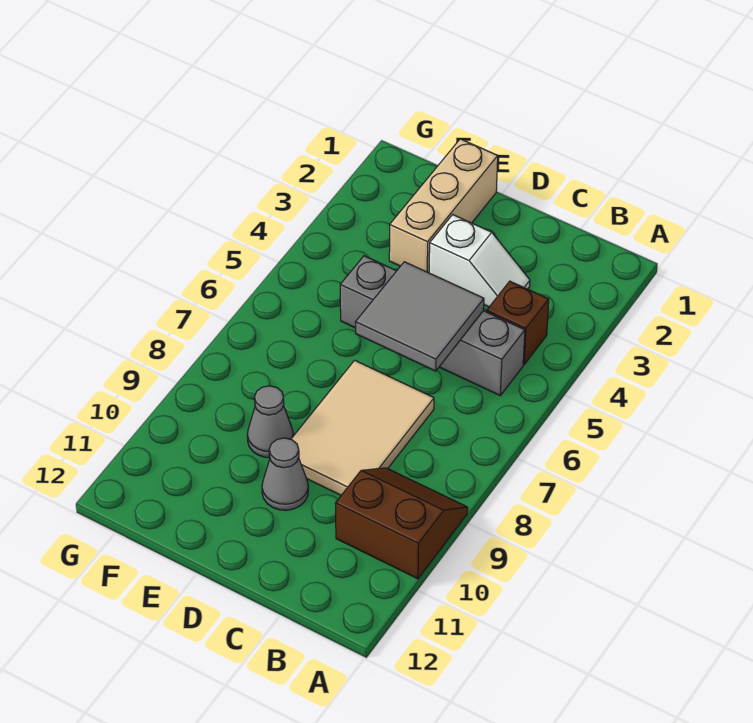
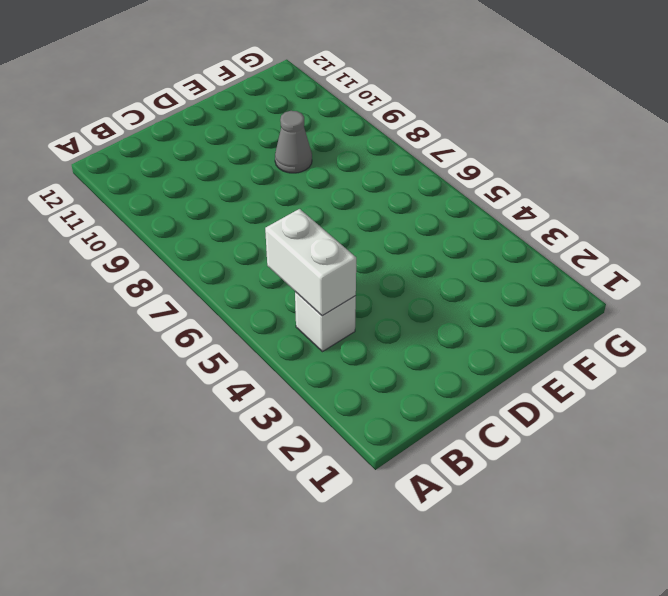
white 1x1 brick [295,292,356,352] -> brown 1x1 brick [487,281,549,364]
white 1x2 brick [265,209,356,316] -> none
none -> brown 2x2 slope [335,468,468,579]
none -> grey 1x4 brick [340,256,525,395]

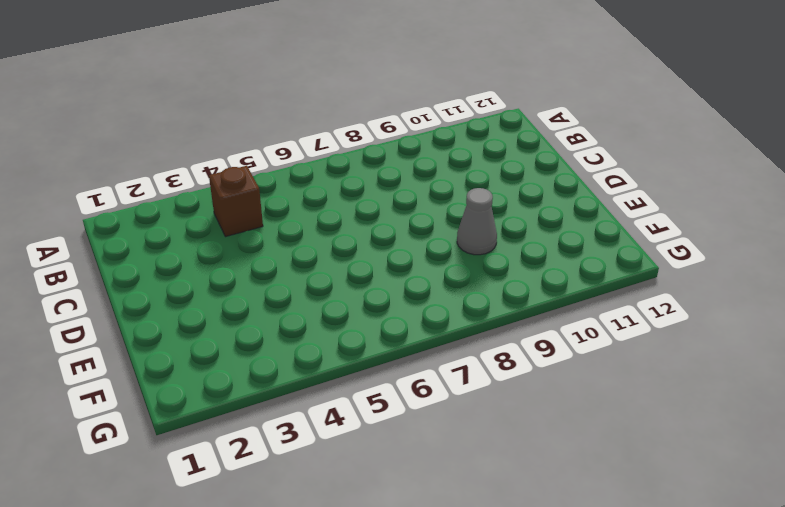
none -> brown 2x2 slope [335,468,468,579]
none -> grey 1x4 brick [340,256,525,395]

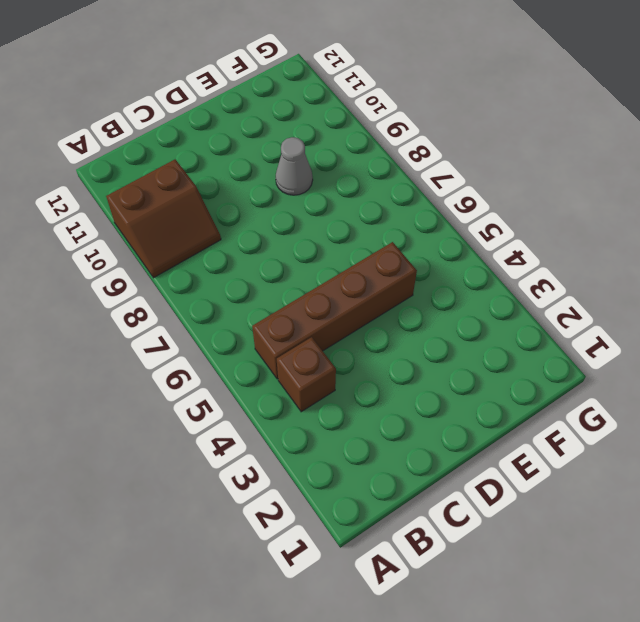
brown 1x4 brick [252,242,417,379] -> grey 1x4 brick [340,256,525,395]
none -> white 1x2 slope [429,215,530,307]
none -> tan 2x3 tile [291,360,434,495]

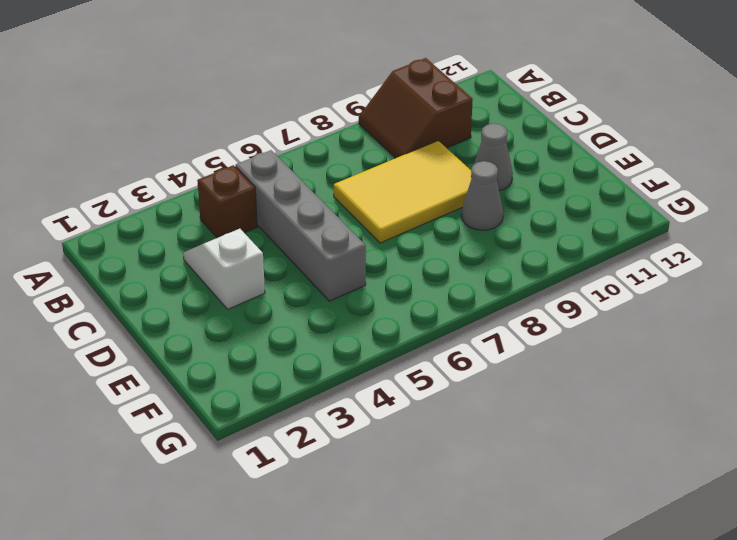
yellow 2x3 tile [334,141,472,243] -> tan 2x3 tile [291,360,434,495]
none -> tan 1x3 brick [389,139,498,273]
none -> grey 2x2 tile [355,262,484,371]

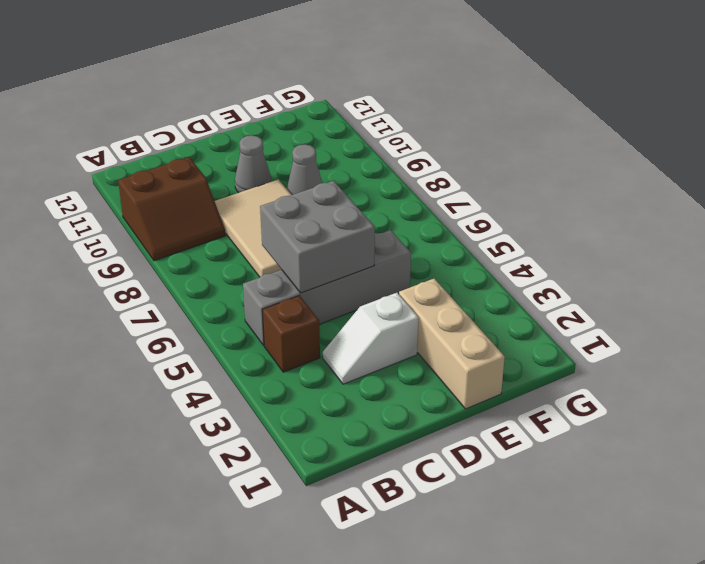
grey 2x2 brick [260,181,375,293] -> grey 2x2 tile [355,262,484,371]

